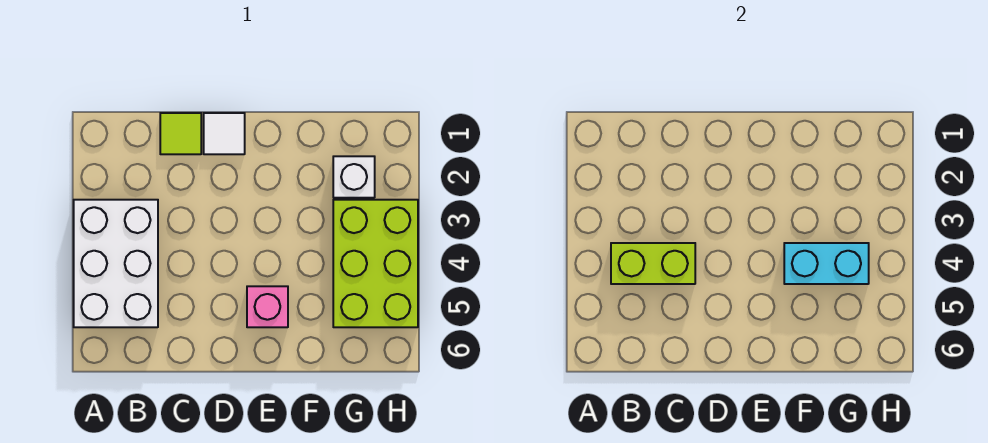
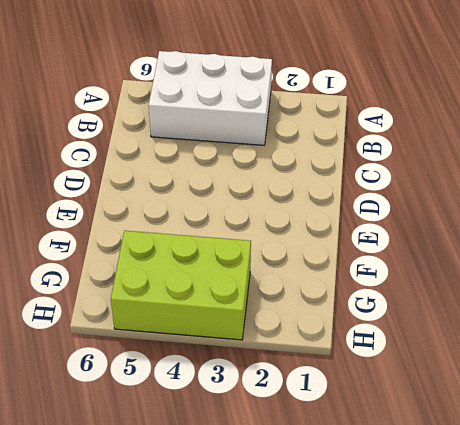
none -> lime 1x1 tile [160,113,201,154]
none -> white 1x1 tile [204,113,245,154]

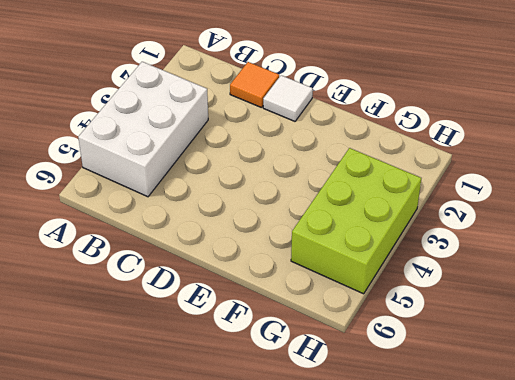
orange 1x1 tile [230,62,279,108] -> lime 1x1 tile [160,113,201,154]
none -> pink 1x1 brick [247,286,288,327]
none -> white 1x1 brick [333,156,375,198]

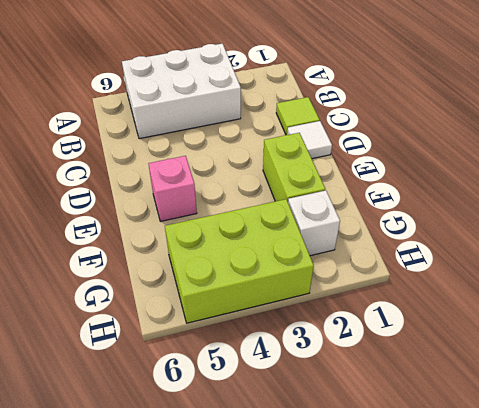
lime 1x2 brick [263,133,325,201] -> lime 1x2 brick moved to [611,243,695,284]
none -> cyan 1x2 brick [784,243,869,284]

